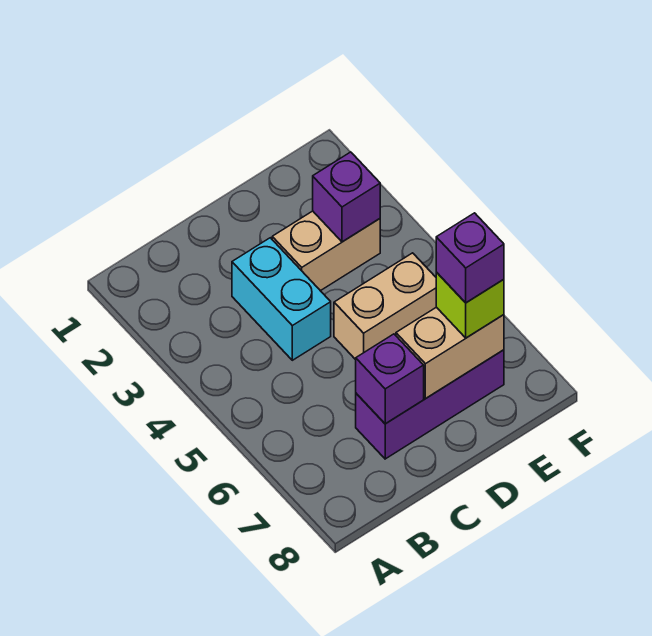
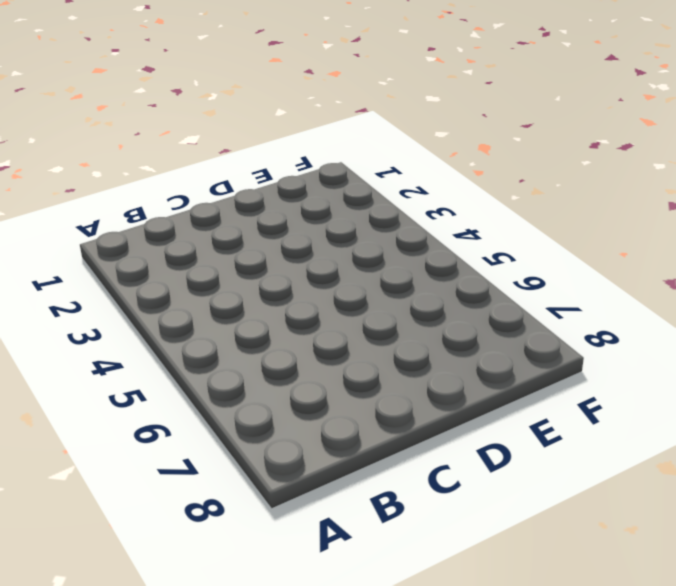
none -> cyan 1x2 brick [232,238,331,360]
none -> purple 1x3 brick [356,350,504,459]

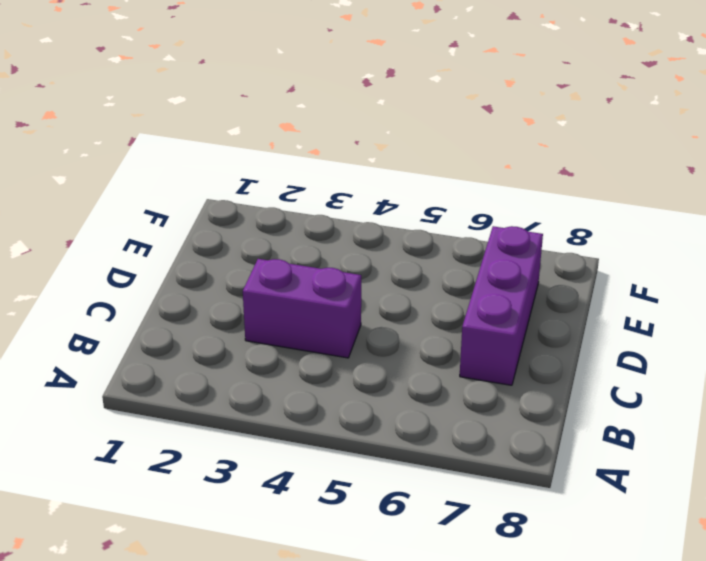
purple 1x2 brick [243,259,361,358] -> cyan 1x2 brick [232,238,331,360]
none -> tan 1x2 brick [272,211,380,291]
none -> tan 1x2 brick [334,253,436,360]

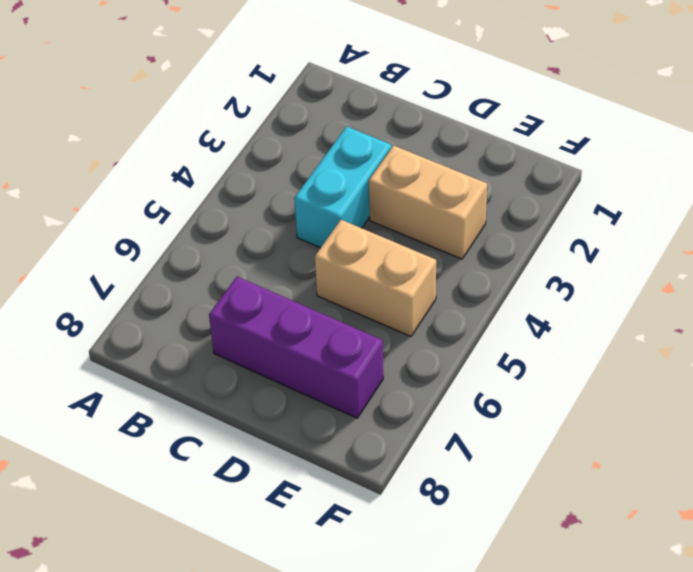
none -> purple 1x1 brick [356,334,424,424]
none -> tan 1x2 brick [396,307,504,398]

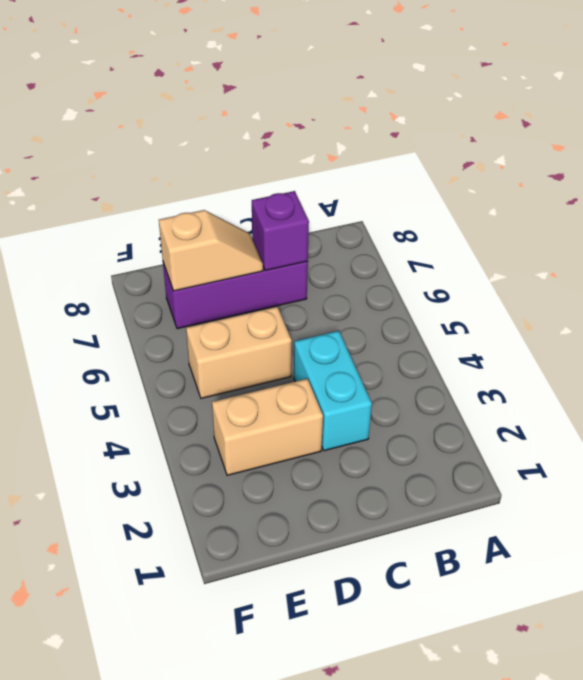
tan 1x2 slope [159,210,263,291] -> tan 1x2 brick [396,307,504,398]
none -> purple 1x1 brick [313,152,380,242]
none -> lime 1x1 brick [436,272,504,338]

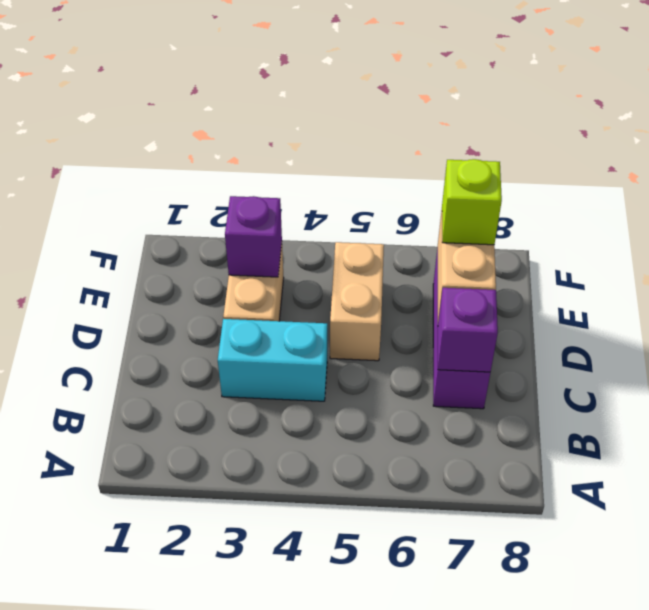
none -> purple 1x1 brick [436,213,504,303]

